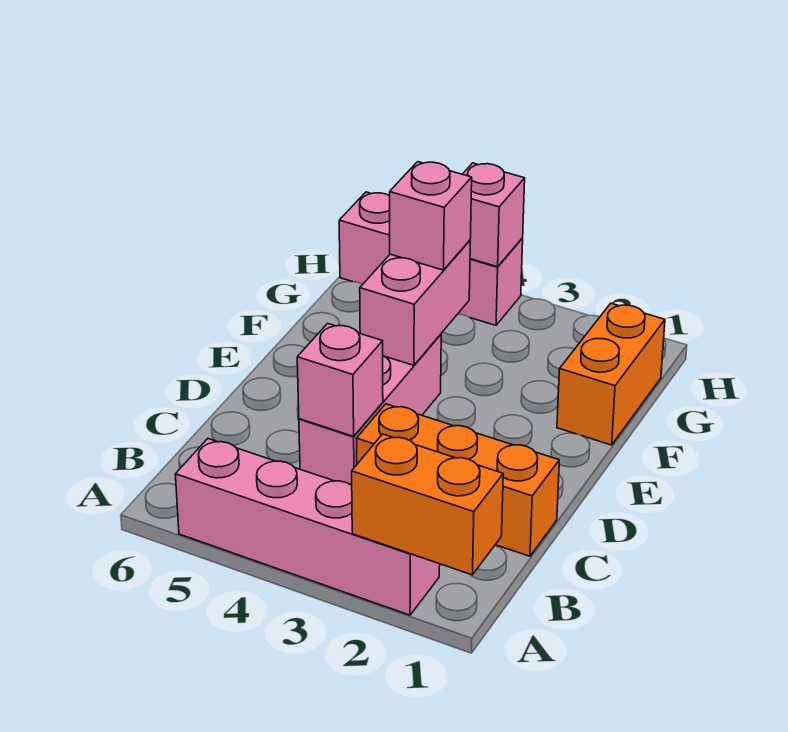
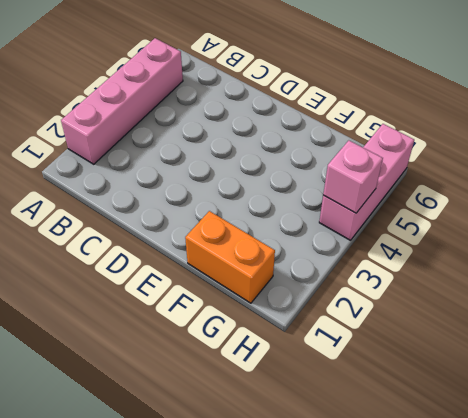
none -> orange 1x3 brick [356,404,559,556]
none -> pink 1x3 brick [299,334,441,485]

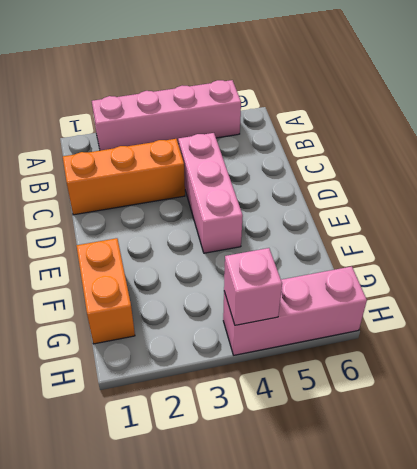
none -> orange 1x2 brick [352,434,503,575]
none -> pink 1x1 brick [297,323,383,436]

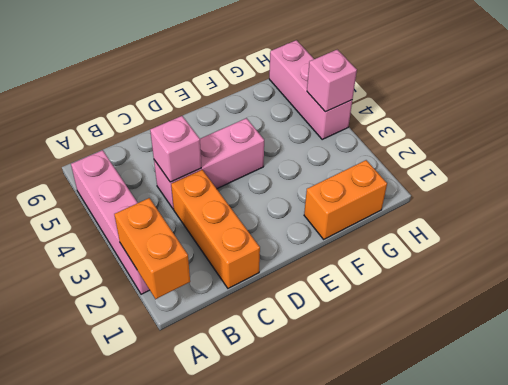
none -> pink 1x2 brick [360,240,470,365]
none -> pink 1x1 brick [390,162,472,270]

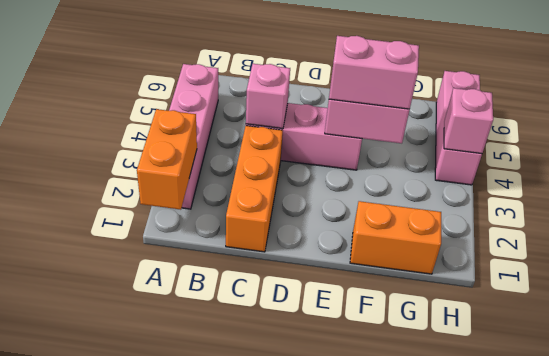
pink 1x2 brick [329,36,419,109] -> pink 1x1 brick [390,162,472,270]

